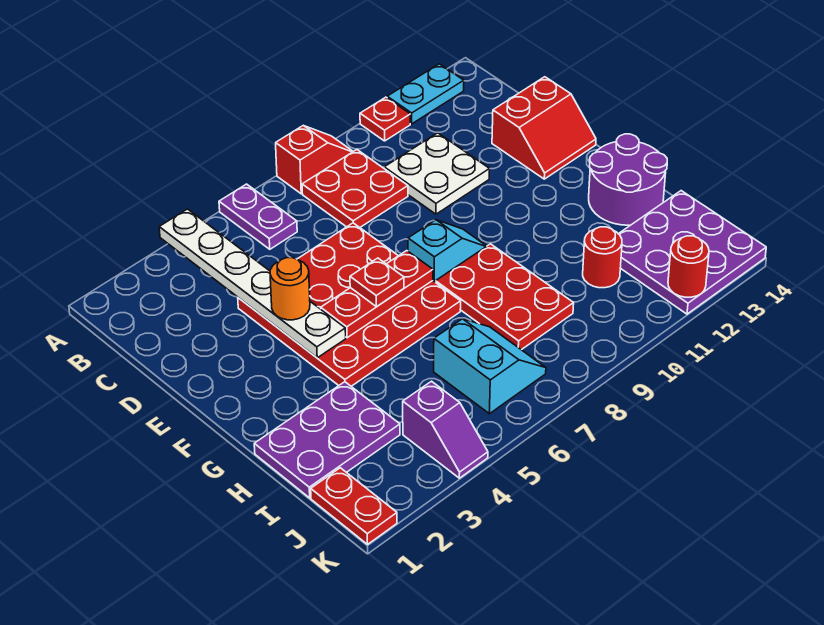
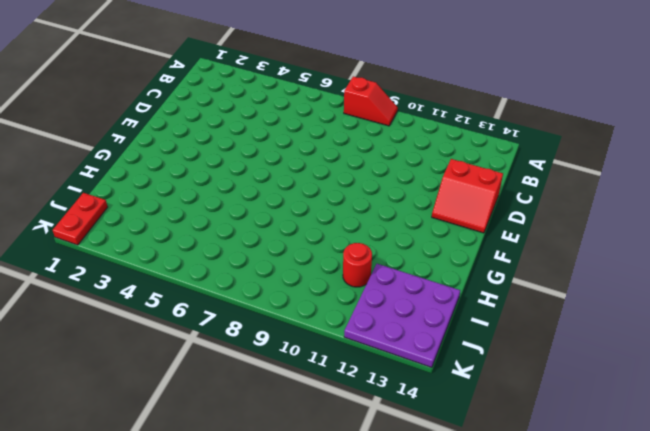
none -> purple 1x2 plate [219,184,297,249]
none -> red 1x1 plate [360,97,410,141]
none -> cyan 1x2 plate [387,64,464,124]

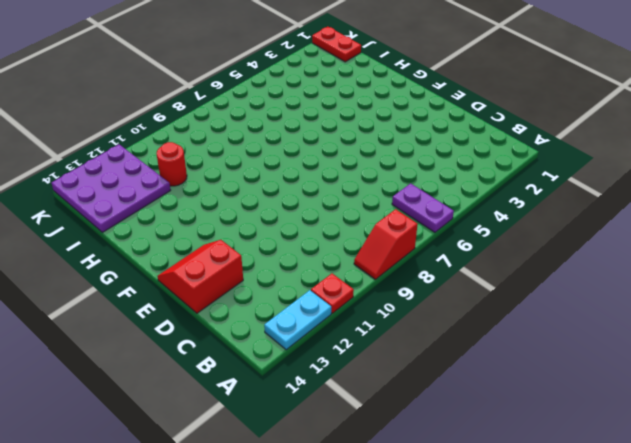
none -> red 2x2 plate [302,150,408,227]
none -> white 2x2 plate [384,133,490,214]
none -> red 4x4 plate [238,223,461,386]

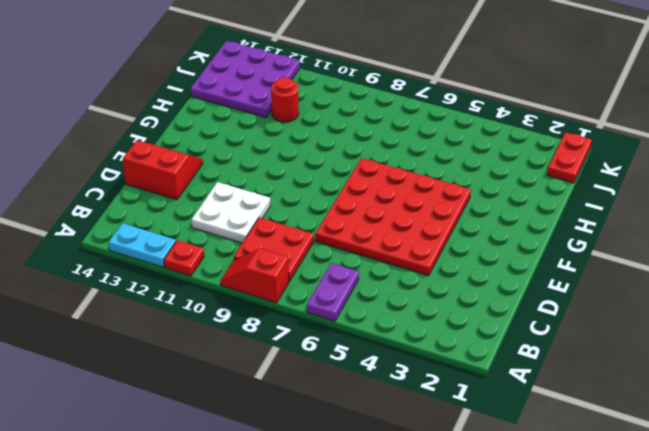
none -> cyan 1x2 slope [408,220,486,283]
none -> red 2x3 plate [436,244,574,350]
none -> purple 2x2 round brick [589,134,667,225]

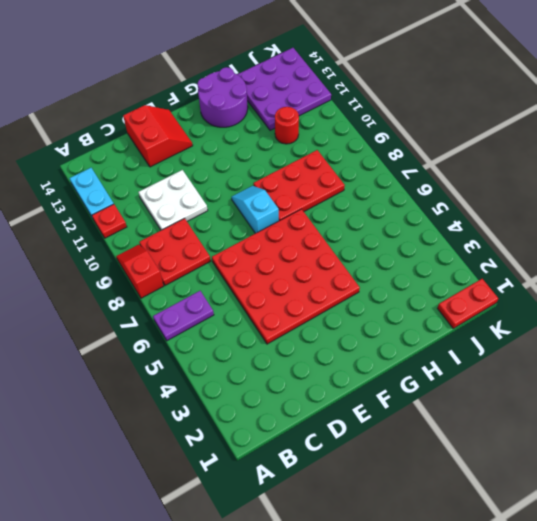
none -> purple 2x3 plate [254,382,400,498]
none -> cyan 2x2 slope [434,319,546,414]
none -> purple 1x2 slope [403,381,488,478]

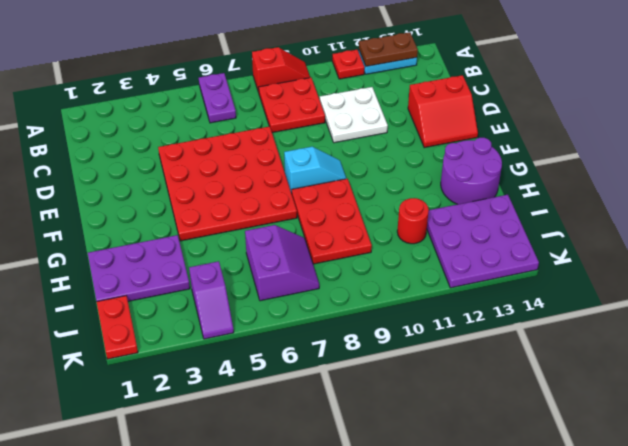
brown 1x2 plate [359,32,418,66] -> none
purple 2x2 slope [245,225,319,301] -> cyan 2x2 slope [434,319,546,414]
none -> white 1x6 plate [159,209,346,358]
none -> red 1x3 plate [321,251,433,338]
none -> red 1x1 round brick [668,236,709,297]

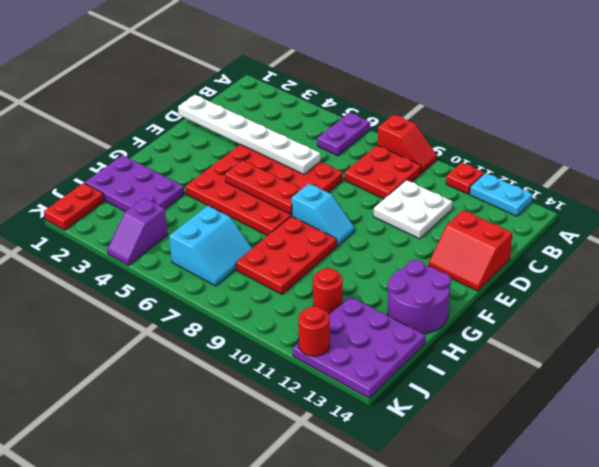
white 1x6 plate [178,95,320,174] -> white 1x6 plate turned to [159,209,346,358]
none -> orange 1x1 round brick [270,258,310,320]
none -> red 1x1 plate [350,258,404,307]

